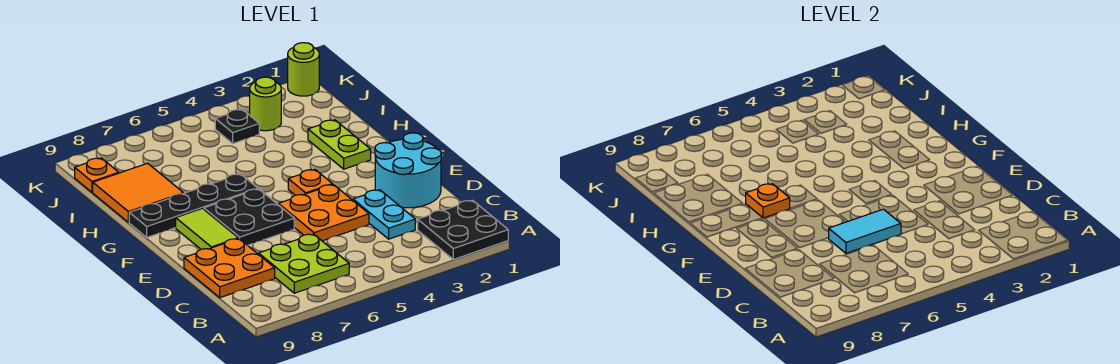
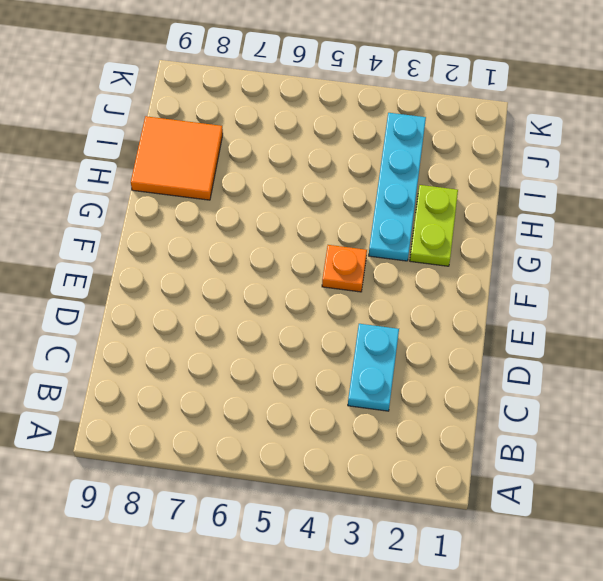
cyan 1x4 plate [369,113,426,261] -> lime 1x1 round brick [250,77,281,131]
none -> black 2x2 plate [418,200,508,259]
none -> lime 2x2 plate [259,234,349,293]
none -> orange 2x2 plate [184,239,275,298]

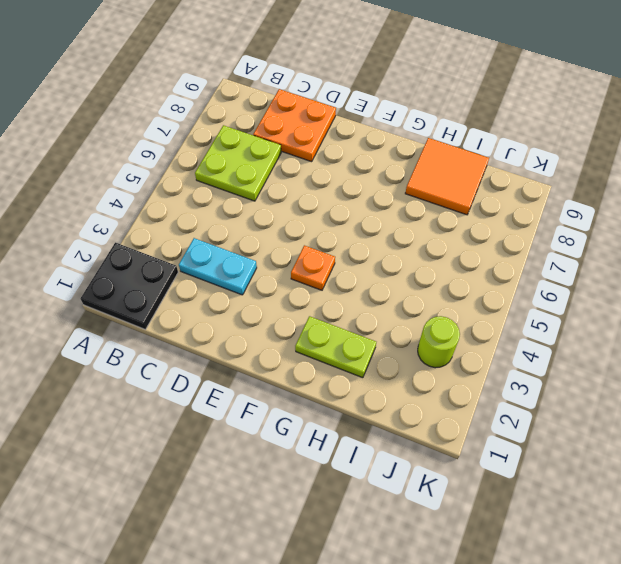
none -> cyan 2x2 round brick [375,133,441,208]
none -> orange 2x2 plate [278,184,369,241]
none -> black 2x2 plate [204,189,294,245]

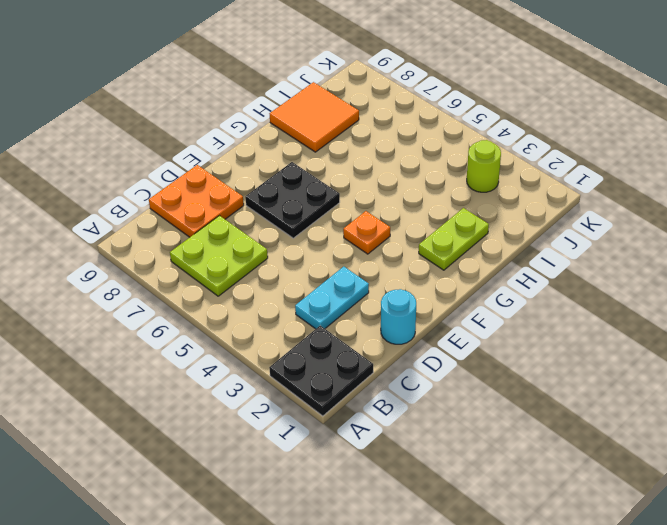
cyan 1x1 round brick [381,289,416,344] -> cyan 2x2 round brick [375,133,441,208]
none -> orange 2x2 plate [278,184,369,241]
none -> lime 1x2 tile [176,208,238,249]
none -> black 1x4 plate [129,174,258,237]

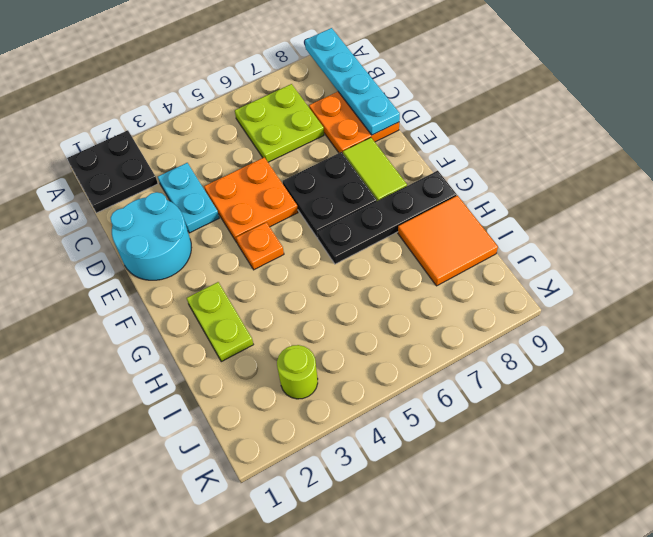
cyan 1x4 plate [305,28,400,135] -> none
none -> black 1x1 plate [215,109,259,143]
none -> orange 1x1 plate [75,158,119,192]
none -> lime 1x1 round brick [288,43,319,96]

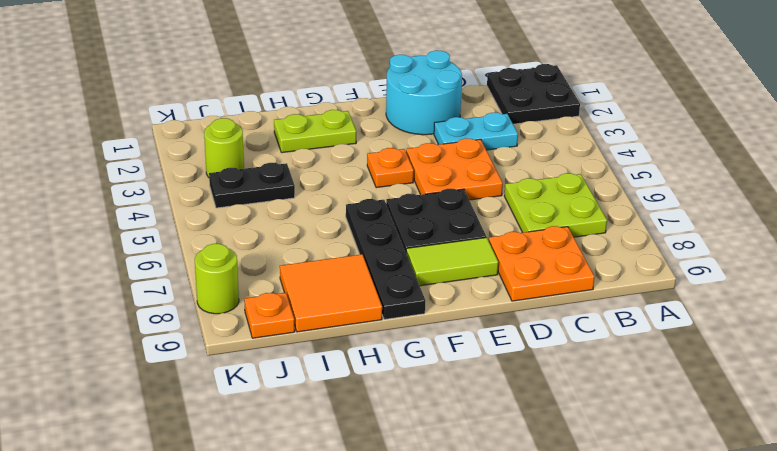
black 1x2 plate [209,163,295,208] -> black 1x1 plate [215,109,259,143]
lime 1x1 round brick [195,244,239,314] -> lime 1x1 round brick moved to [288,43,319,96]
none -> cyan 1x2 tile [829,209,901,253]
none -> orange 1x1 plate [746,184,790,218]

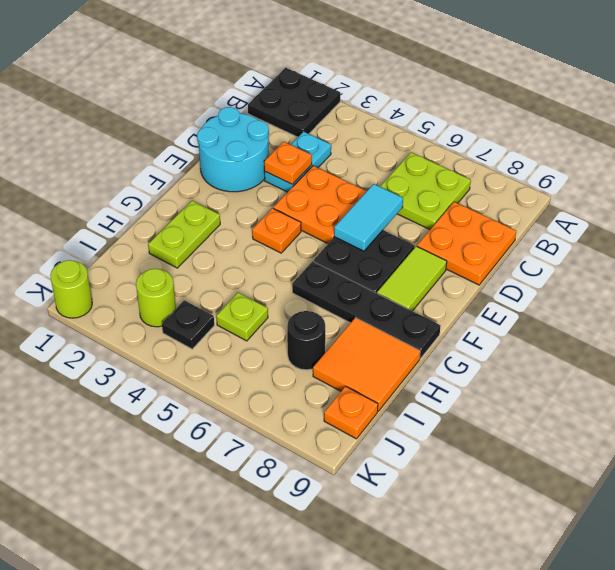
orange 1x1 plate [264,142,312,185] -> orange 1x1 plate moved to [746,184,790,218]
cyan 1x2 tile [334,184,403,251] -> cyan 1x2 tile turned to [829,209,901,253]
lime 1x1 plate [216,293,268,341] -> none
black 1x1 round brick [287,311,325,370] -> none

